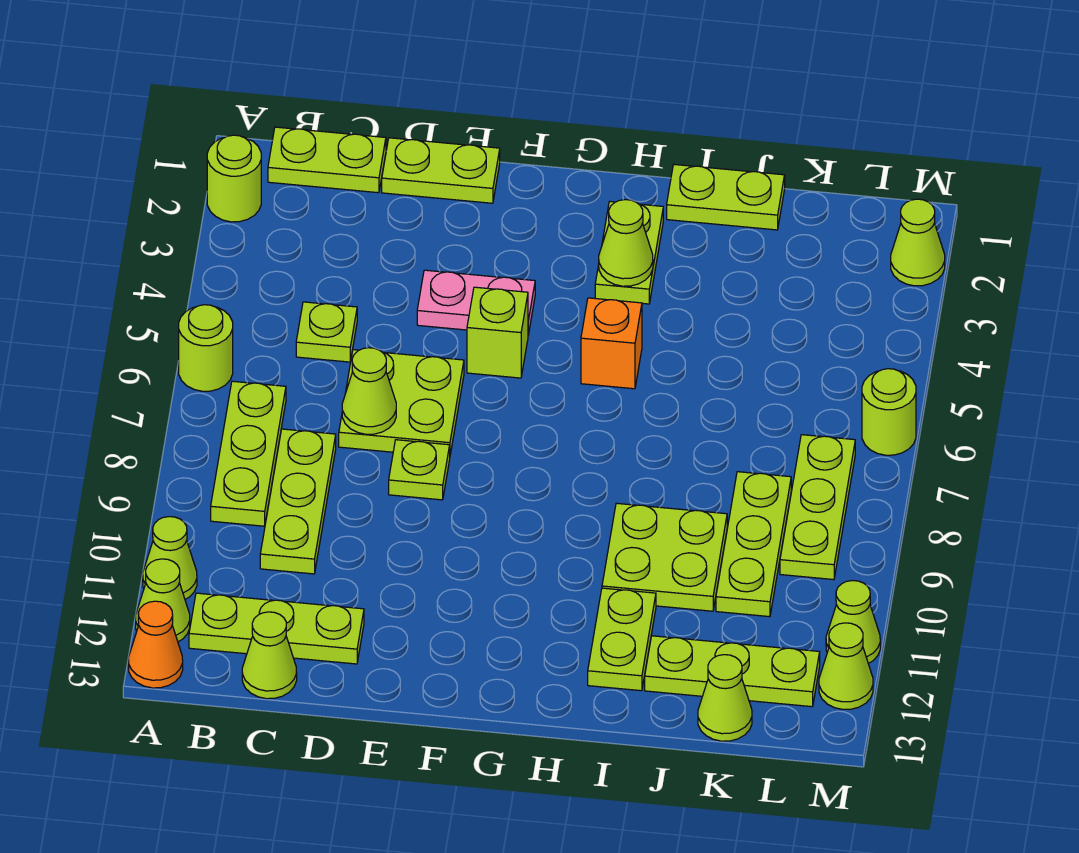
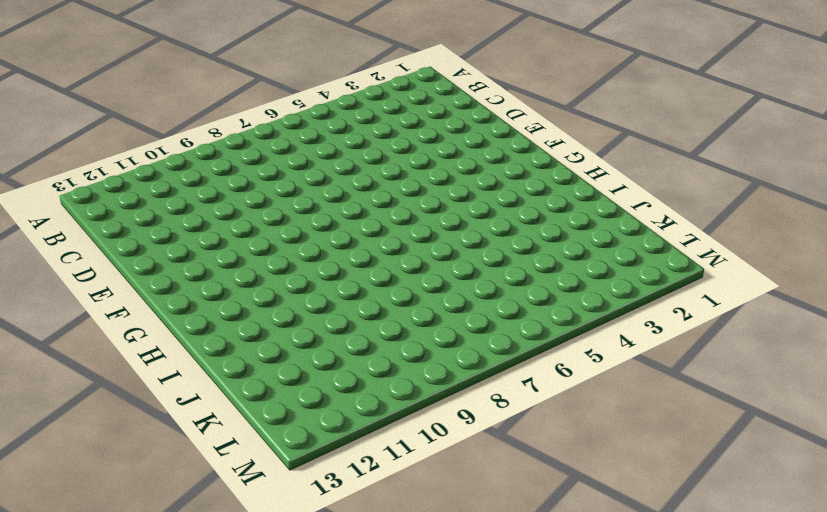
none -> lime 1x1 round brick [207,135,261,222]
none -> lime 1x1 round brick [179,305,233,391]
none -> lime 1x1 cone [143,517,197,599]
none -> lime 1x1 cone [136,559,190,642]

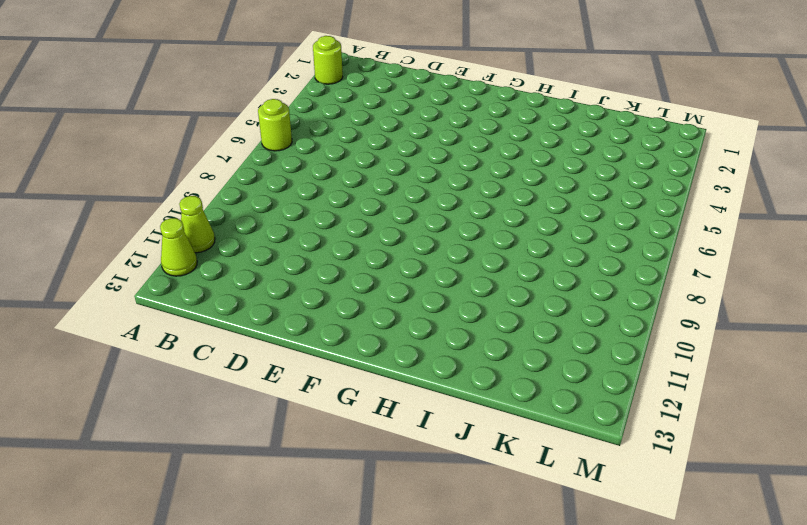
none -> orange 1x1 cone [128,601,183,688]
none -> lime 1x2 plate [268,127,386,193]
none -> lime 1x3 plate [211,381,286,526]
none -> lime 1x3 plate [189,593,364,664]

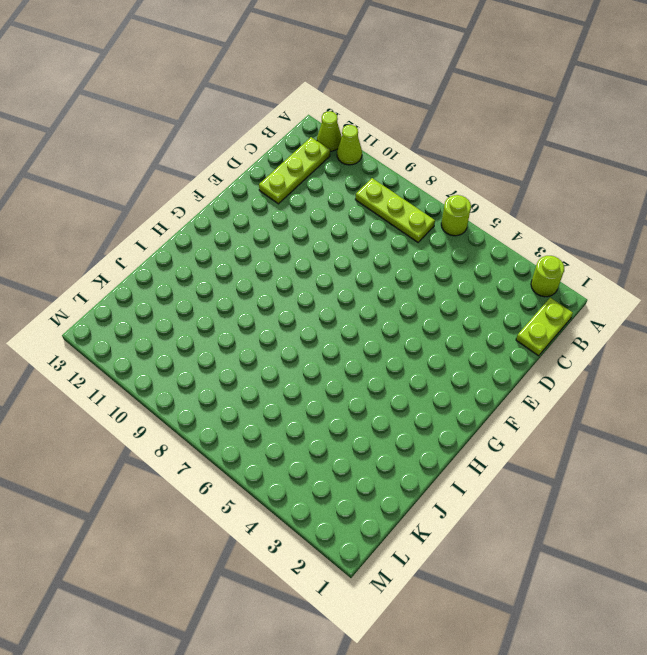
none -> orange 1x1 cone [128,601,183,688]
none -> lime 1x1 plate [296,302,357,362]
none -> lime 1x3 plate [260,429,336,574]
none -> lime 1x1 cone [242,612,297,699]

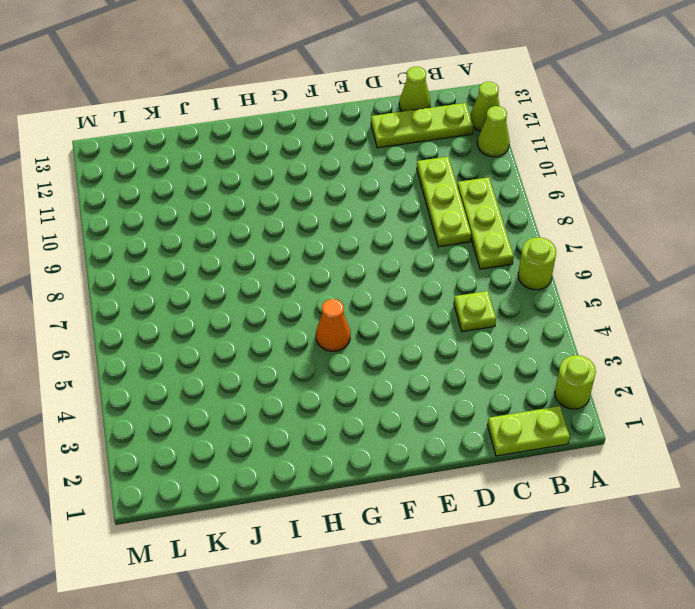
orange 1x1 cone [316,299,350,351] -> orange 1x1 cone moved to [128,601,183,688]
none -> lime 1x2 plate [382,138,500,203]
none -> lime 2x2 plate [339,350,464,454]
none -> pink 1x2 plate [417,270,535,335]
none -> lime 1x1 plate [389,440,450,500]

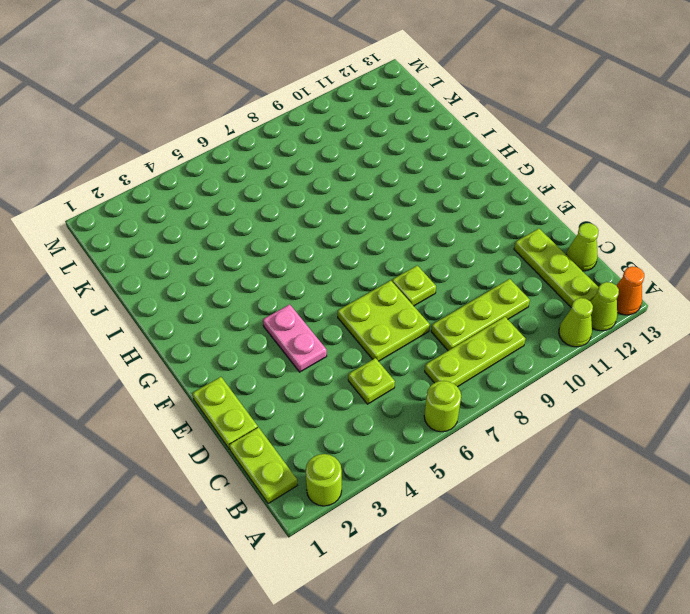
none -> lime 1x1 brick [467,287,528,378]
none -> lime 1x2 plate [595,202,663,304]
none -> orange 1x1 brick [581,298,642,389]
none -> lime 1x2 plate [667,165,785,230]

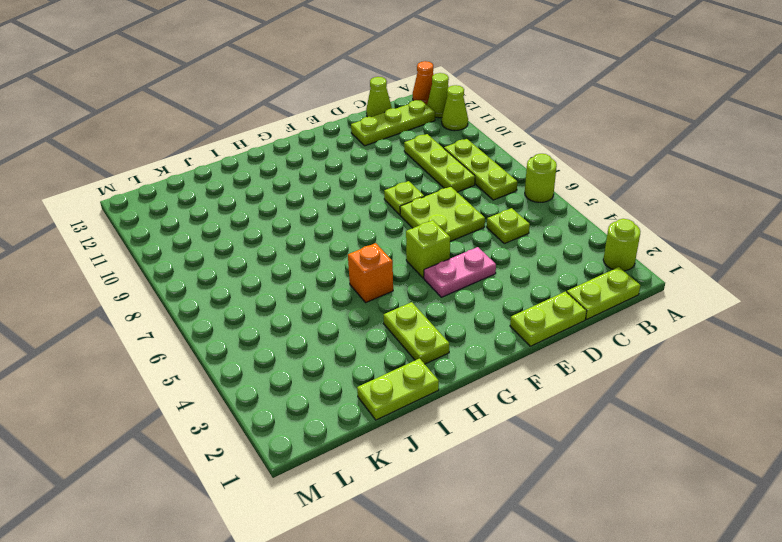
none -> lime 2x2 plate [602,503,727,611]
none -> lime 1x2 plate [588,588,656,691]
none -> lime 1x3 plate [645,636,820,707]
none -> lime 1x3 plate [716,472,791,617]

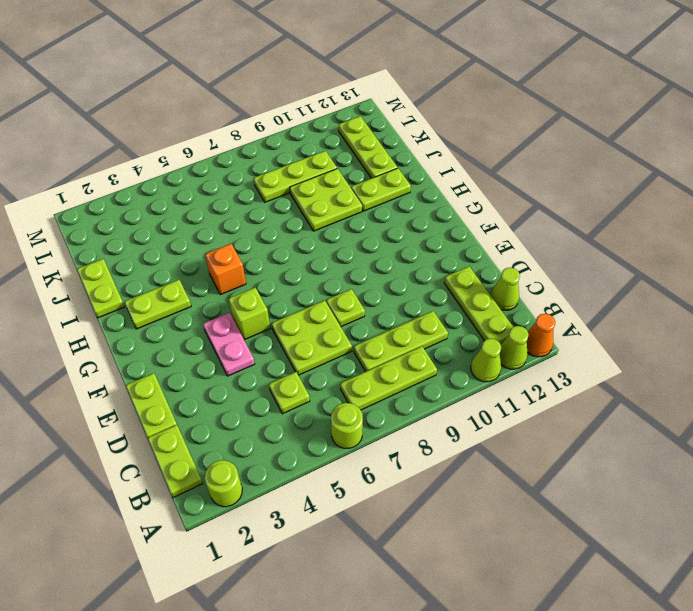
none -> lime 1x1 cone [698,655,752,741]
none -> lime 1x3 plate [780,435,855,580]
none -> lime 1x1 cone [891,199,945,286]
none -> lime 1x1 round brick [862,369,916,455]

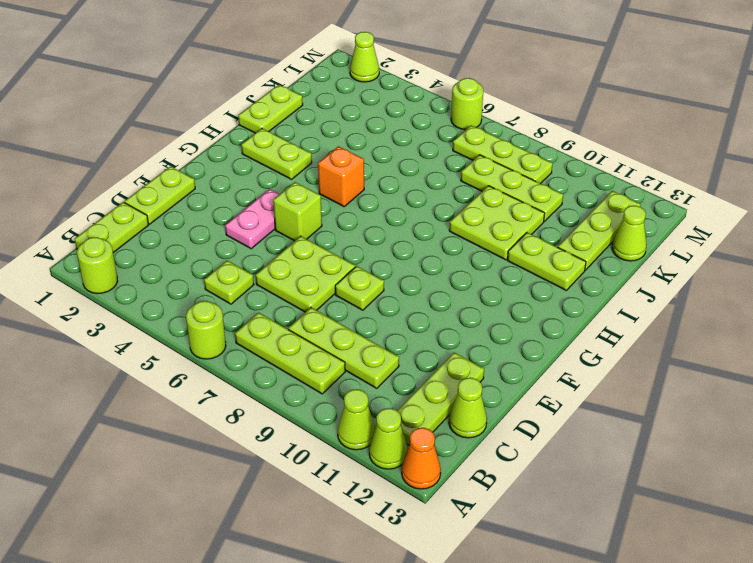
none -> lime 1x1 cone [826,581,880,664]
none -> lime 1x1 cone [819,623,873,709]
none -> lime 1x1 cone [342,348,396,434]
none -> lime 1x1 cone [599,200,653,286]

